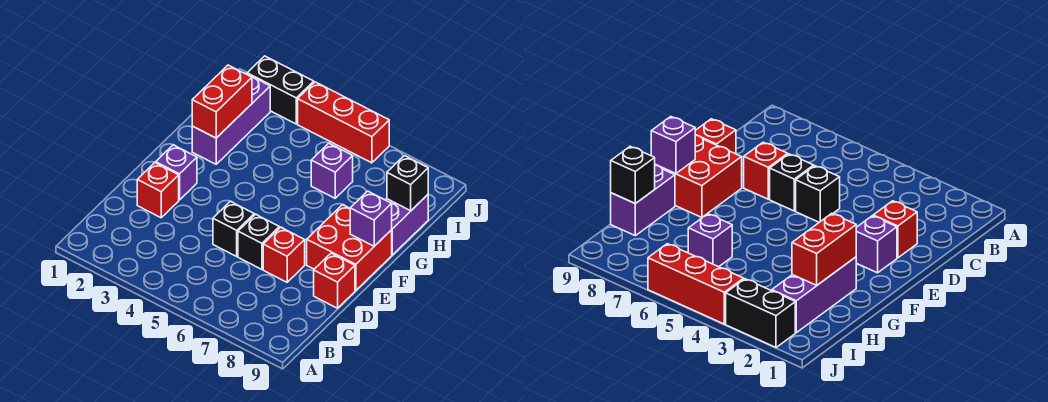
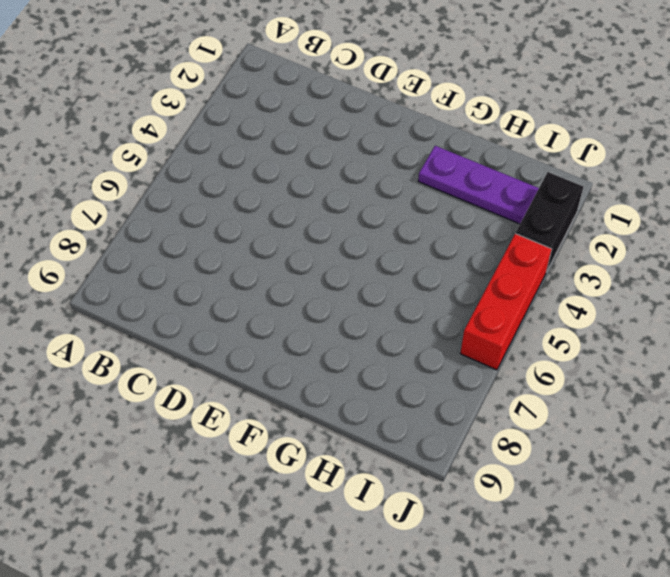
purple 1x3 plate [418,146,539,224] -> purple 1x3 brick [192,74,270,164]
none -> red 1x1 brick [137,163,179,218]
none -> black 1x1 brick [213,201,254,256]
none -> black 1x1 brick [238,214,279,269]

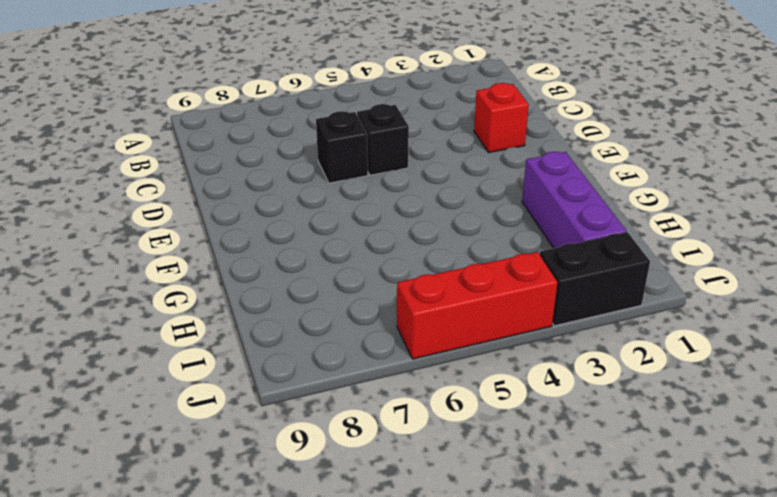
none -> red 1x1 brick [263,227,305,282]
none -> red 1x1 brick [314,253,355,308]
none -> purple 1x1 brick [156,145,197,200]

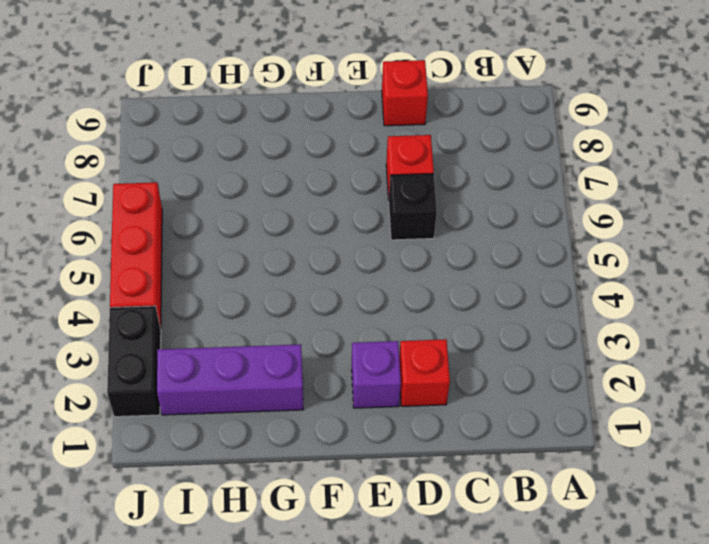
none -> black 1x1 brick [213,201,254,256]
none -> red 2x2 brick [307,205,392,291]
none -> purple 1x2 brick [386,195,428,255]

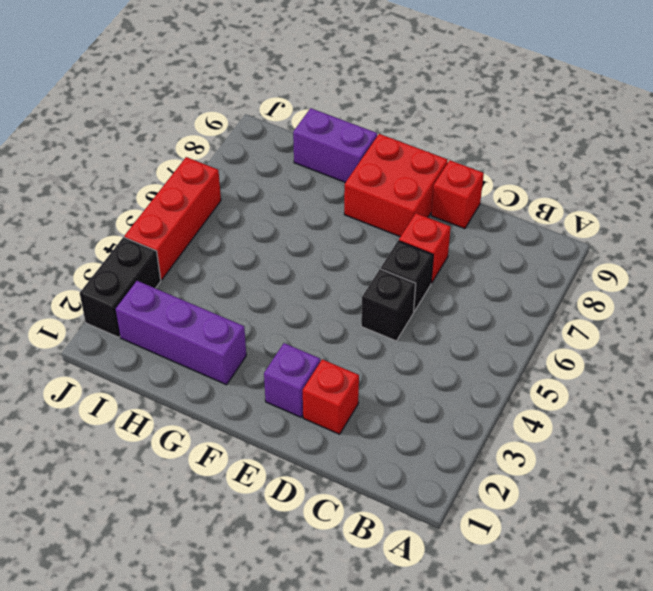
none -> purple 1x1 brick [311,143,353,198]
none -> purple 1x1 brick [350,191,392,246]
none -> red 1x2 brick [192,65,252,138]

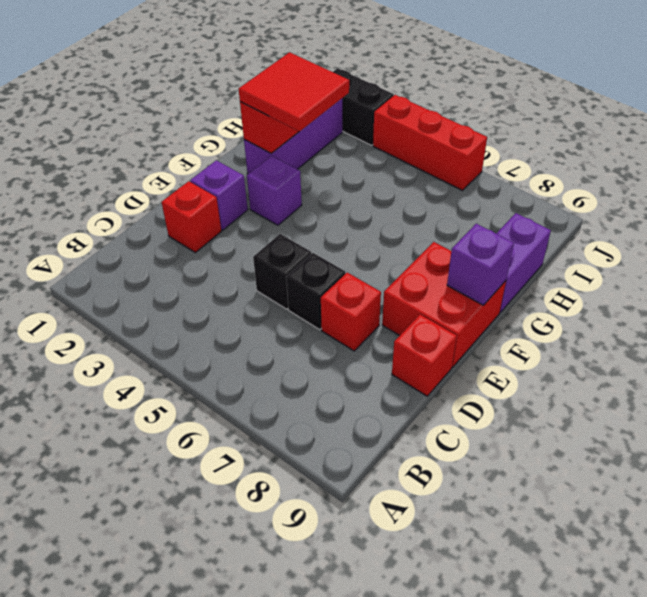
purple 1x1 brick [247,156,302,225] -> purple 1x1 brick moved to [311,143,353,198]
red 2x2 tile [239,52,349,132] -> none
none -> black 1x1 brick [387,156,428,211]

